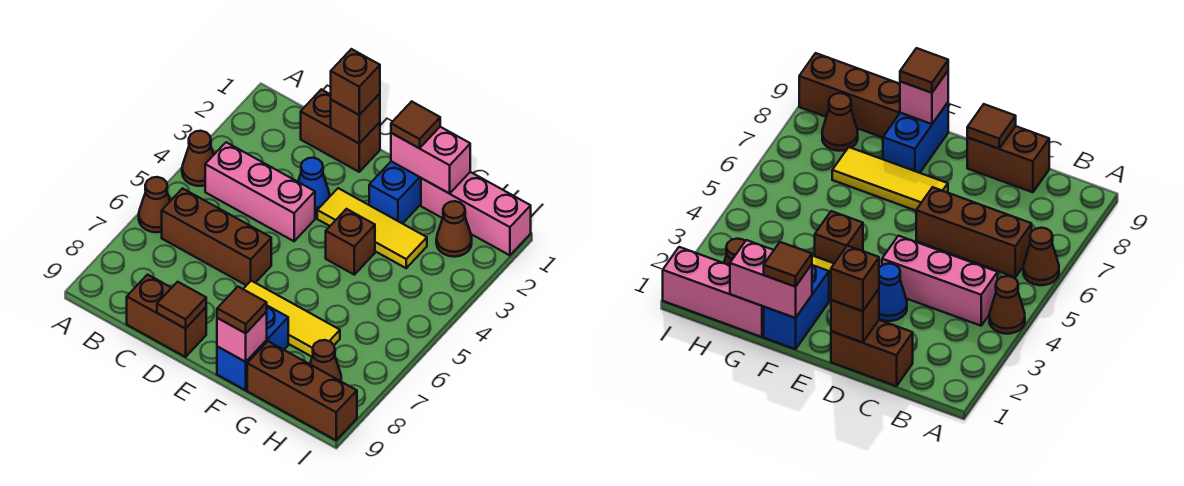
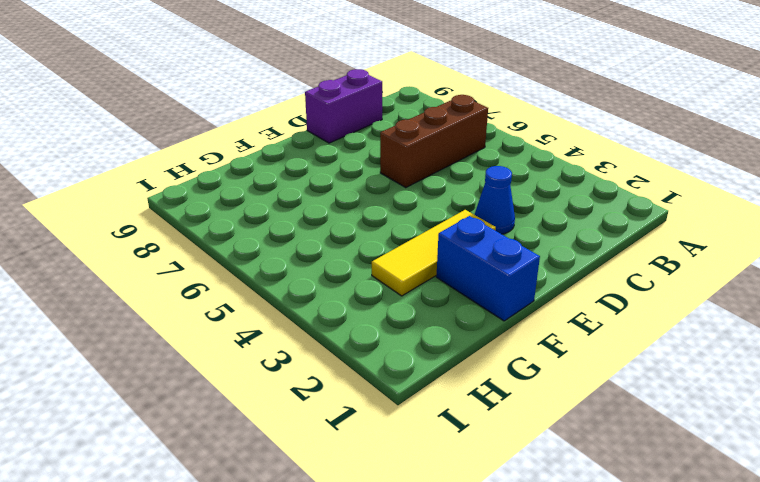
purple 1x2 brick [305,69,382,143] -> brown 1x2 brick [127,275,206,357]
none -> brown 1x1 cone [182,131,214,186]
none -> brown 1x1 cone [139,177,170,232]
none -> pink 1x3 brick [205,142,315,241]

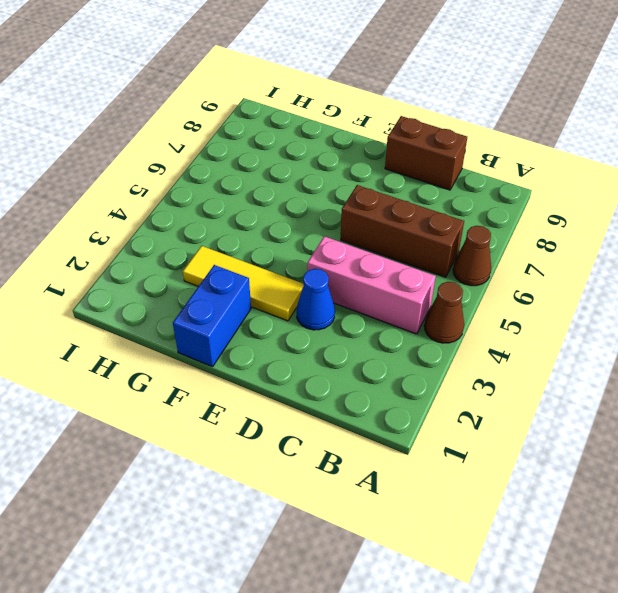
none -> brown 1x2 brick [301,89,380,172]
none -> yellow 1x3 tile [244,281,340,357]
none -> brown 1x1 brick [326,209,375,275]

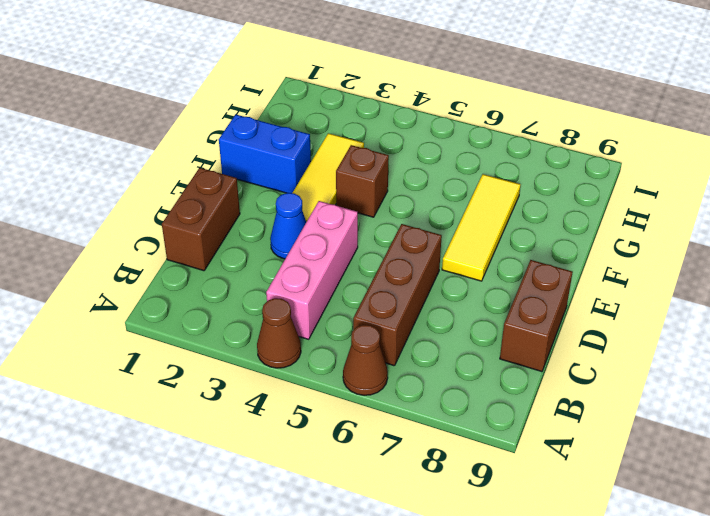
none -> blue 1x2 brick [217,306,288,390]
none -> pink 1x3 brick [421,172,531,255]
none -> brown 1x3 brick [247,341,357,440]

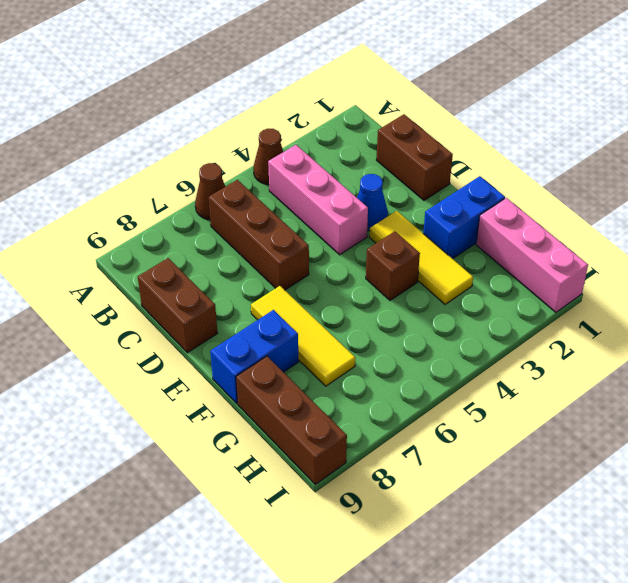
none -> brown 1x1 cone [436,201,472,257]
none -> brown 1x1 cone [310,340,341,381]
none -> brown 1x1 brick [331,94,380,143]

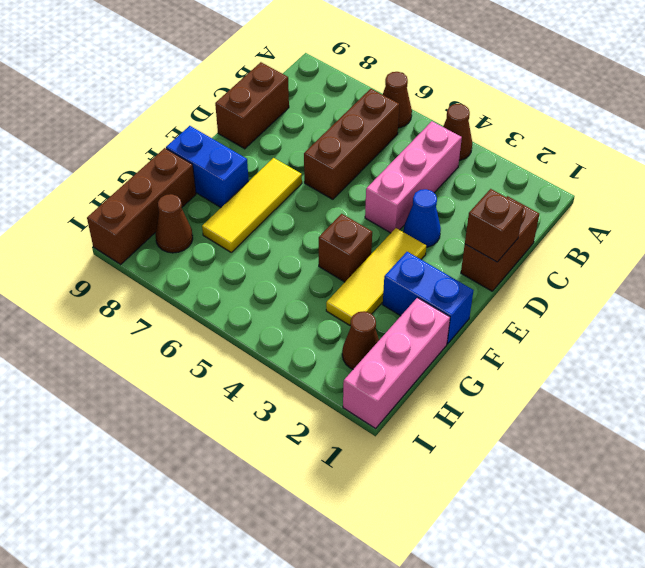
none -> brown 1x1 tile [157,282,206,329]
none -> pink 1x2 brick [391,127,470,194]
none -> pink 1x1 brick [217,312,267,362]

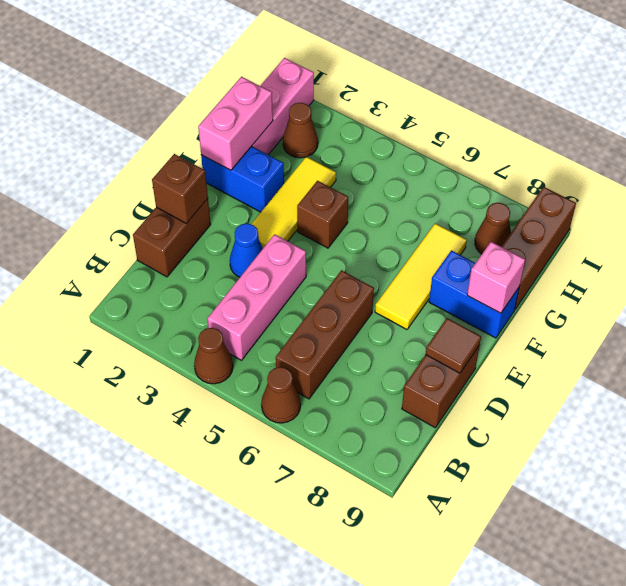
none -> brown 1x1 brick [331,49,380,115]
none -> brown 1x1 tile [391,101,440,148]
none -> brown 1x1 tile [217,287,267,333]

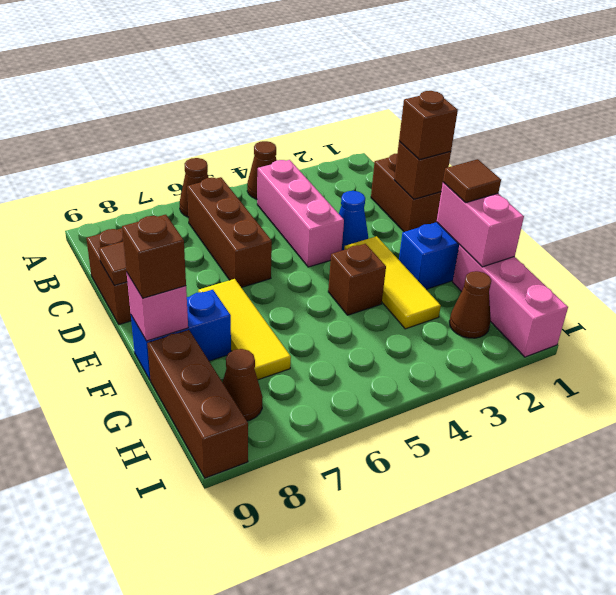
brown 1x1 brick [122,215,186,298] -> brown 1x1 tile [217,287,267,333]

